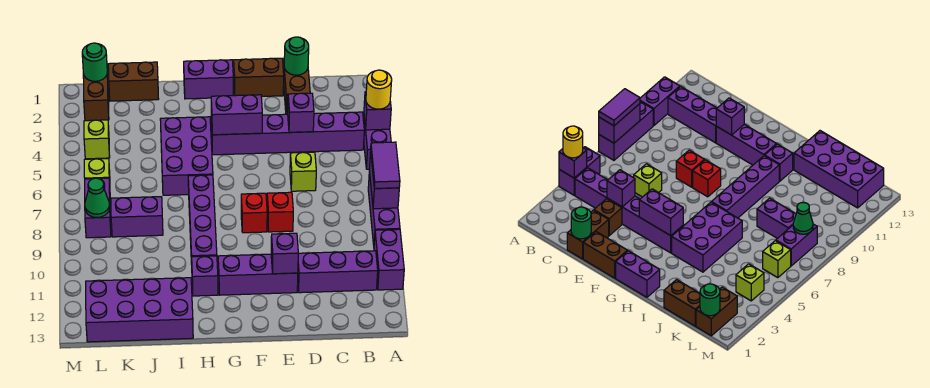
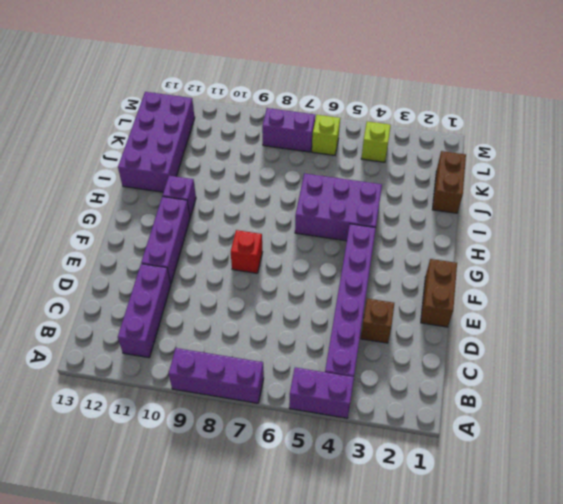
none -> purple 1x2 brick [374,229,404,290]
none -> brown 1x2 brick [283,66,310,110]
none -> lime 1x1 brick [290,152,316,191]
none -> red 1x1 brick [267,192,293,232]

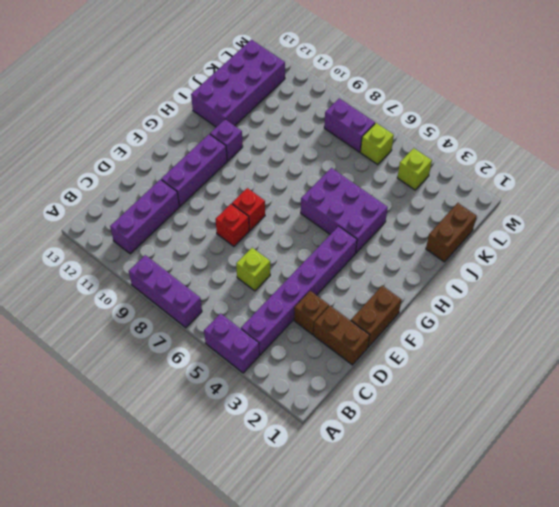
none -> purple 1x2 brick [374,229,404,290]
none -> purple 1x2 brick [184,60,233,99]
none -> purple 1x4 brick [188,175,217,264]
none -> purple 1x2 brick [111,197,163,237]

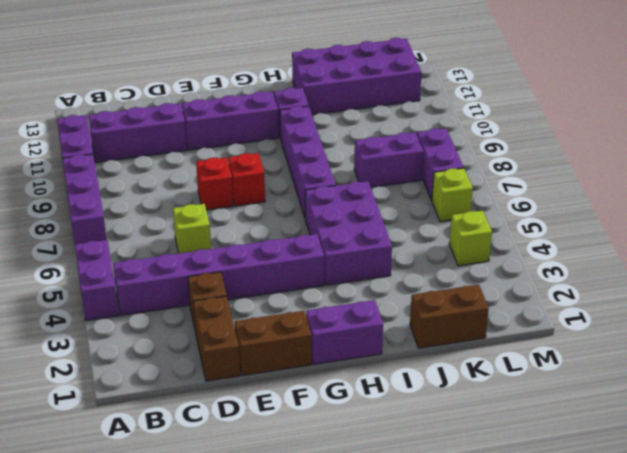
none -> brown 1x2 brick [83,69,109,121]
none -> purple 1x1 brick [364,92,391,130]
none -> purple 1x2 brick [369,152,399,209]
none -> green 1x1 round brick [284,37,309,75]

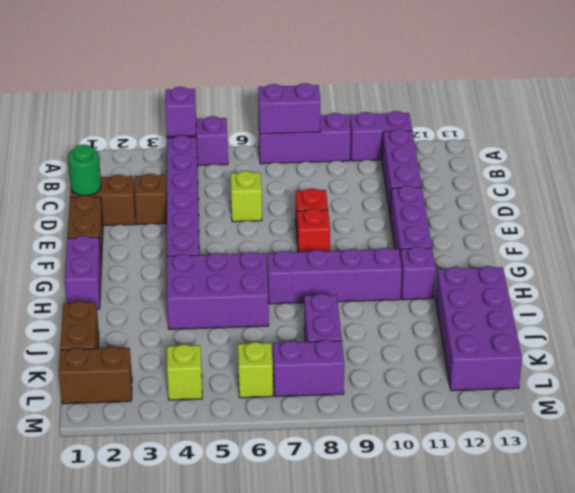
none -> purple 1x1 brick [288,93,314,132]
none -> purple 1x1 brick [271,233,298,274]
none -> purple 1x2 brick [211,95,262,135]
none -> green 1x1 round brick [82,43,107,81]

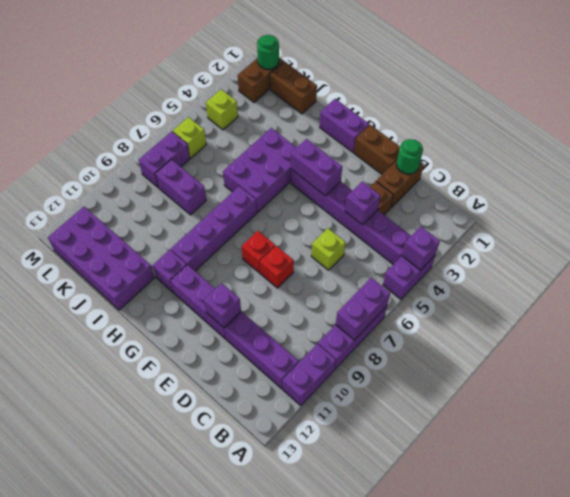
none -> green 1x1 cone [85,178,110,218]
none -> yellow 1x1 round brick [366,70,392,109]
none -> purple 1x2 tile [371,142,400,189]

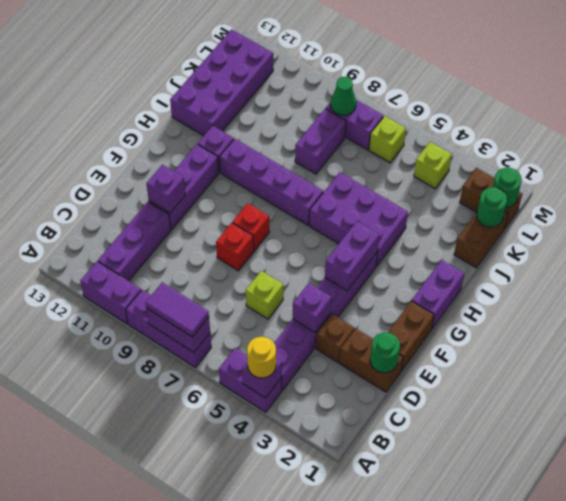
green 1x1 round brick [477,187,507,227] -> none

